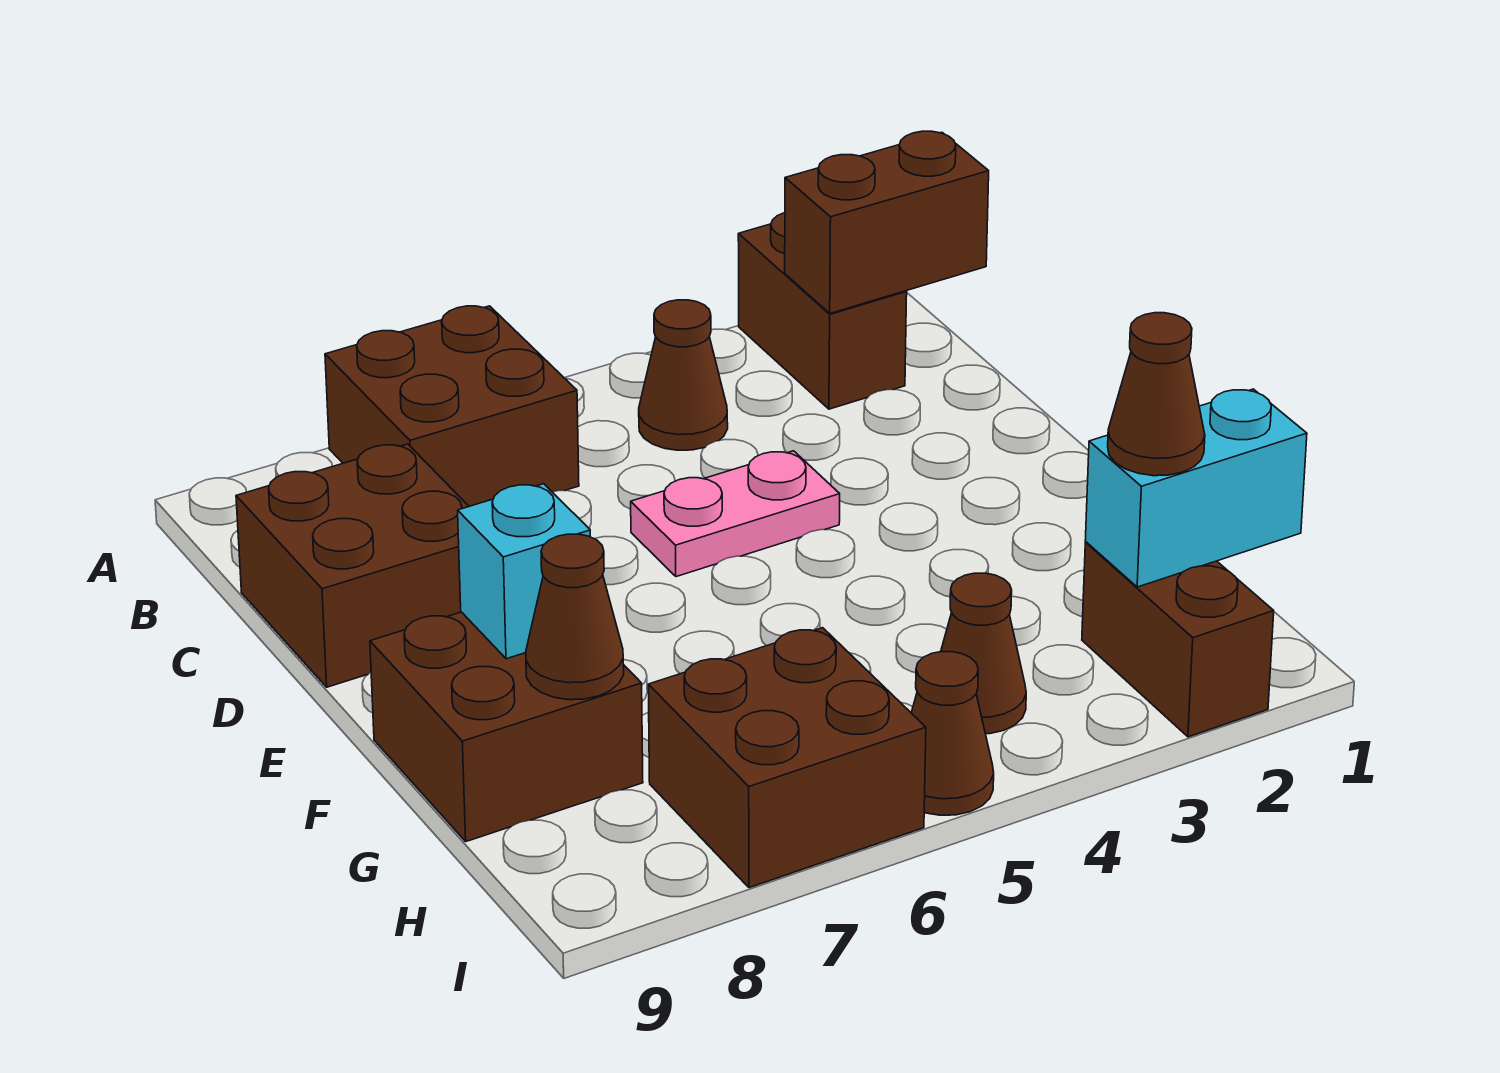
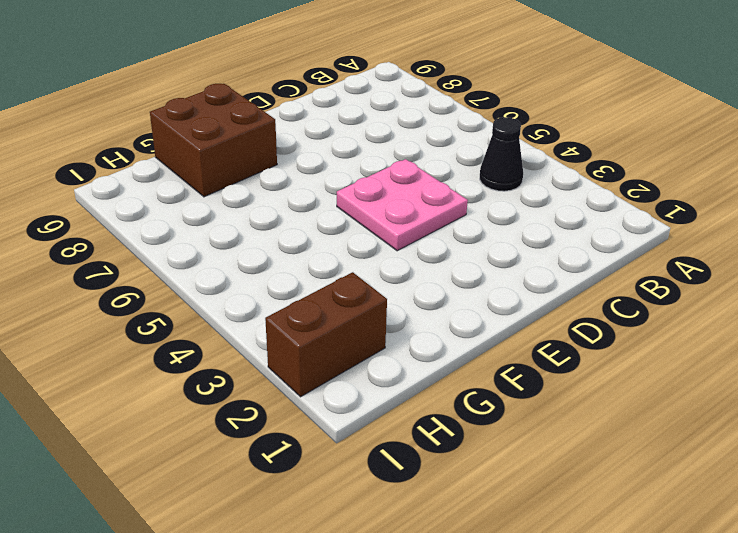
black 1x1 cone [480,117,523,191] -> brown 1x1 cone [639,300,728,450]
pink 2x2 plate [337,159,468,251] -> pink 1x2 plate [631,451,840,577]
none -> brown 1x2 brick [738,213,907,409]
none -> brown 2x2 brick [325,306,579,506]
none -> brown 2x2 brick [236,444,469,687]

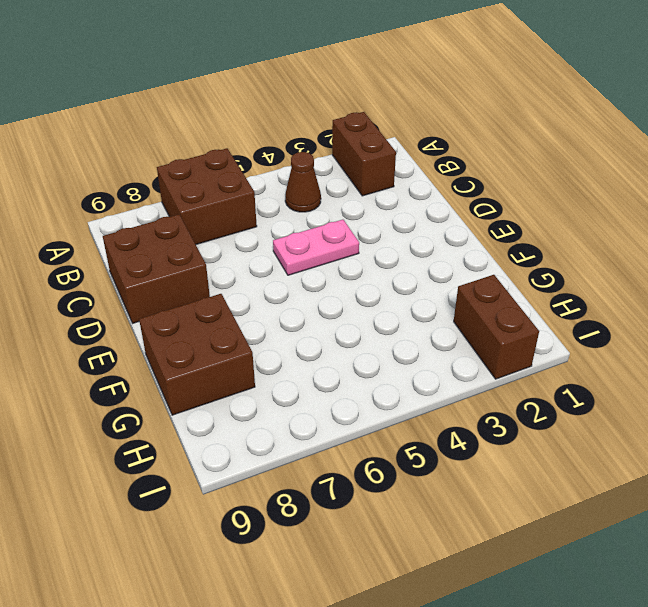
none -> brown 1x1 cone [941,573,1026,734]
none -> brown 2x2 brick [648,628,926,888]
none -> brown 1x1 cone [911,652,994,815]

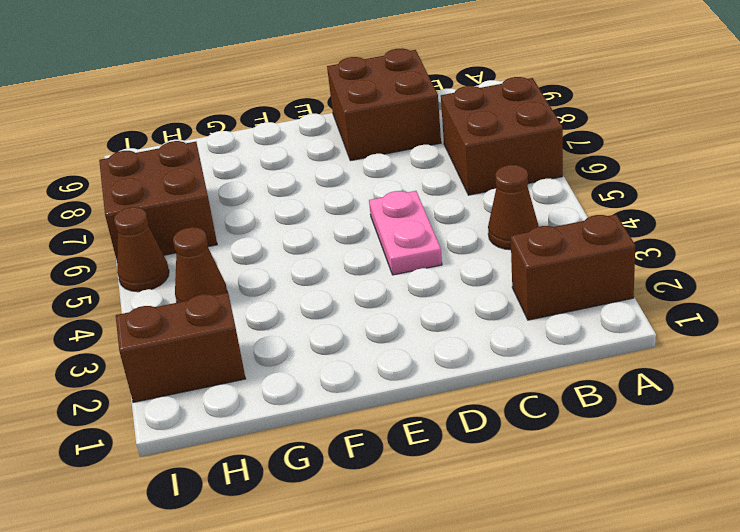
none -> brown 2x2 brick [370,612,643,841]
none -> brown 1x2 brick [785,131,989,313]
none -> cyan 1x1 brick [458,484,590,659]

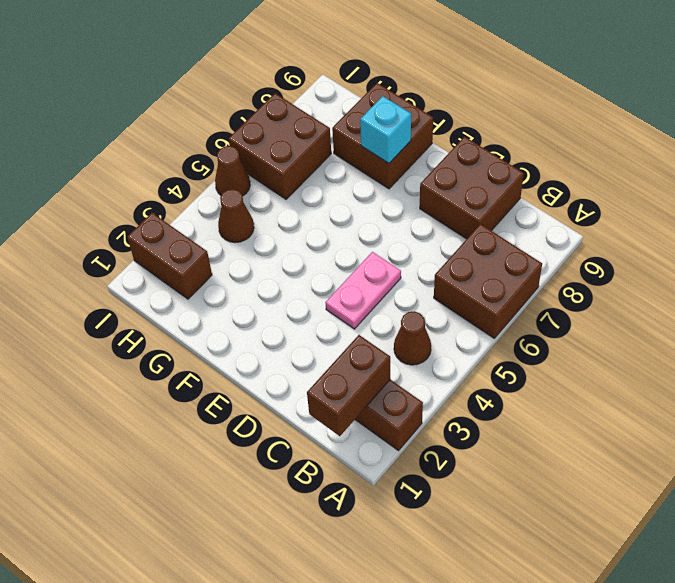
none -> brown 1x1 cone [526,534,624,700]
none -> cyan 1x2 brick [1085,389,1307,587]
none -> brown 1x1 cone [1108,313,1205,476]

